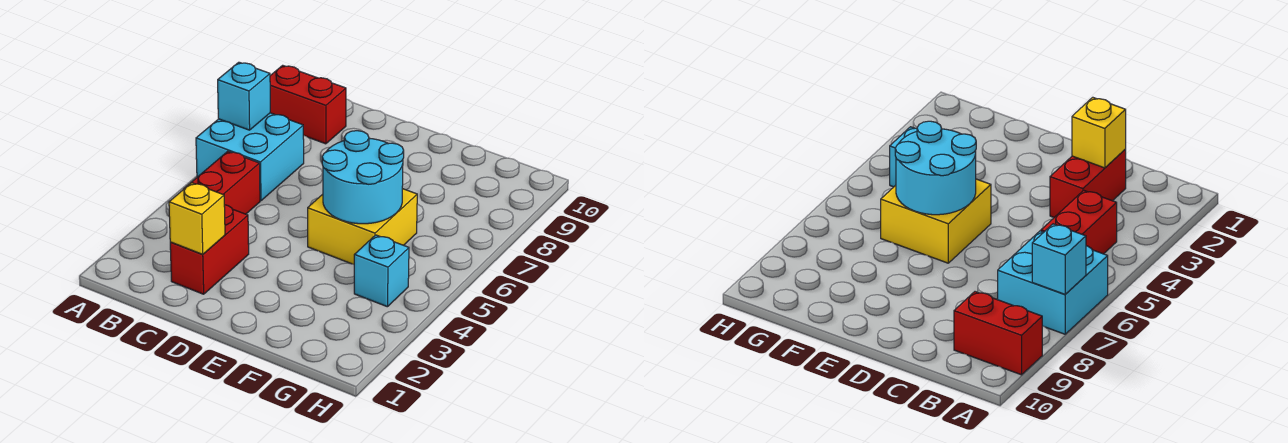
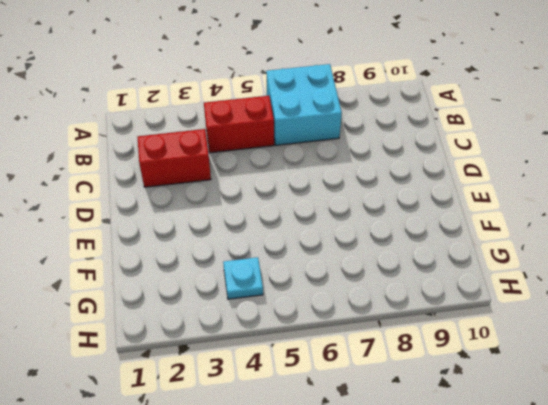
cyan 1x1 plate [223,257,263,299] -> cyan 1x1 brick [354,235,409,307]
none -> red 1x2 brick [270,65,346,144]
none -> yellow 2x2 brick [308,189,417,264]

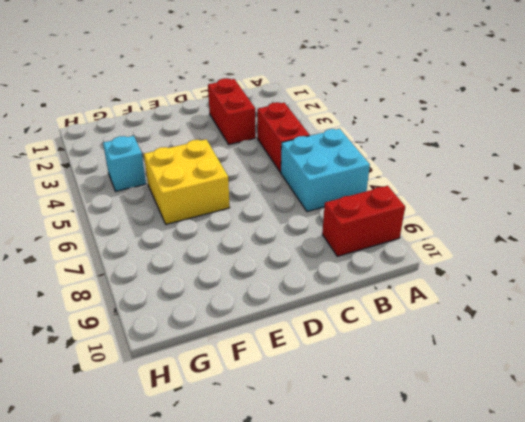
none -> cyan 1x1 brick [218,62,270,130]
none -> yellow 1x1 brick [169,183,225,254]

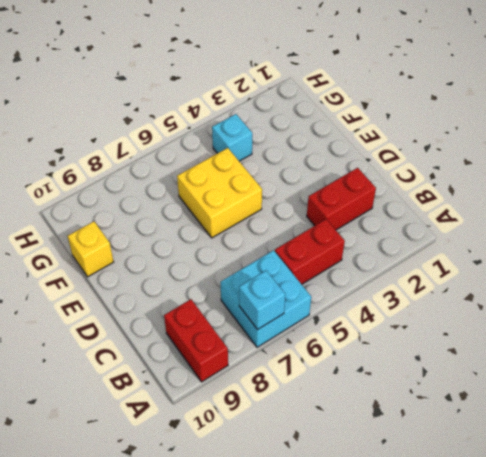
yellow 1x1 brick [68,221,114,277] -> yellow 1x1 brick moved to [169,183,225,254]
none -> cyan 2x2 round brick [322,131,404,224]

